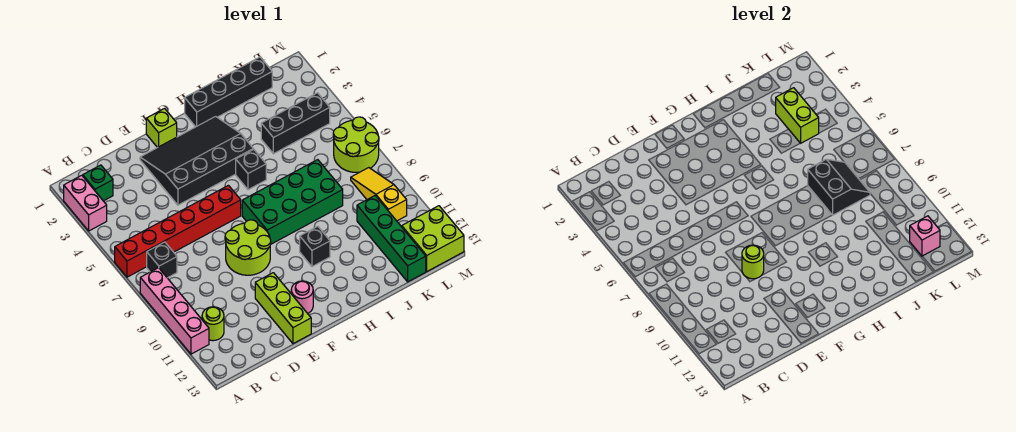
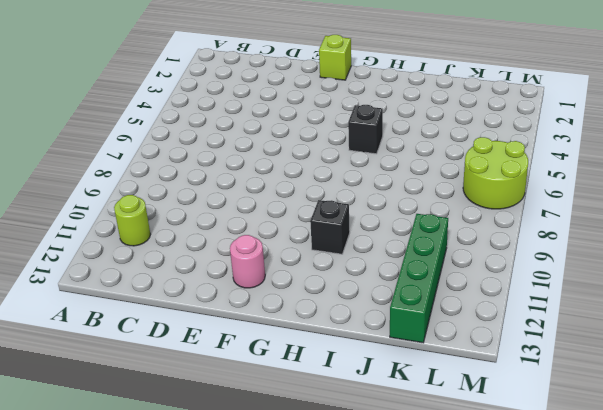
none -> pink 1x2 brick [64,175,107,231]
none -> red 1x6 brick [115,185,241,277]
none -> pink 1x4 brick [140,268,209,354]

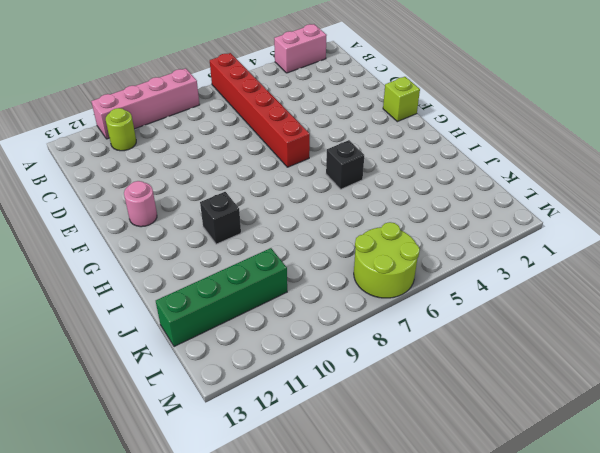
none -> green 1x1 brick [83,165,113,201]
none -> black 1x1 brick [147,242,177,278]
none -> black 3x4 slope [140,116,253,205]

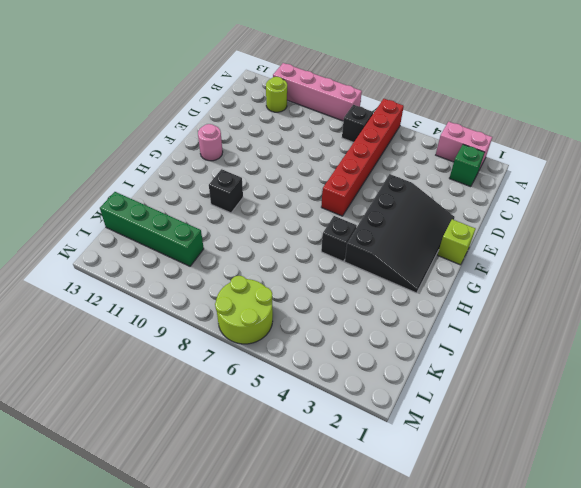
none -> lime 2x2 round brick [225,220,271,275]
none -> lime 1x3 brick [255,273,311,344]
none -> green 2x4 brick [242,160,343,244]

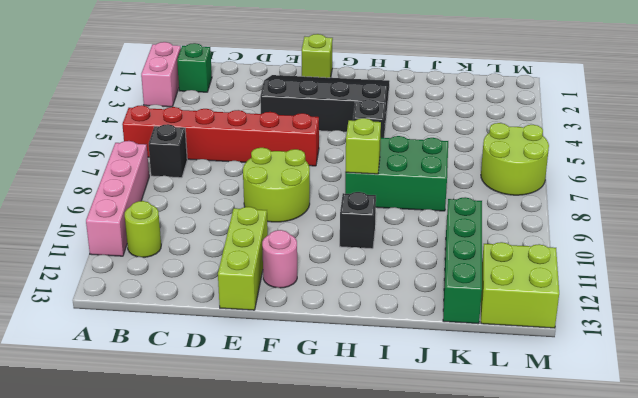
green 2x3 brick [345,136,448,211] -> green 2x4 brick [242,160,343,244]
lime 1x1 brick [345,118,381,174] -> none
none -> black 1x4 brick [185,57,272,127]
none -> black 1x3 brick [261,93,330,154]
none -> yellow 1x3 slope [351,168,407,221]

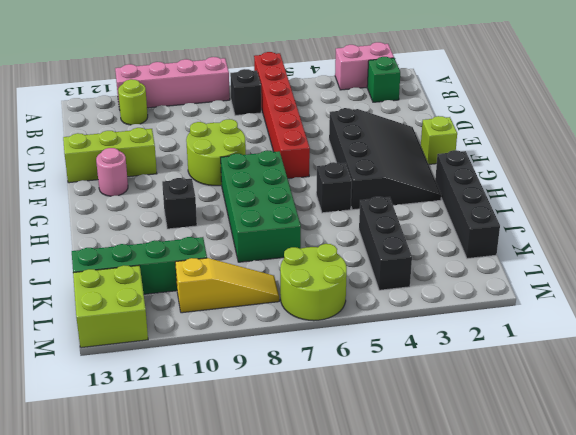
none -> lime 1x1 round brick [742,245,764,279]
none -> black 2x2 slope [808,159,870,215]
none -> lime 1x2 brick [776,88,819,143]

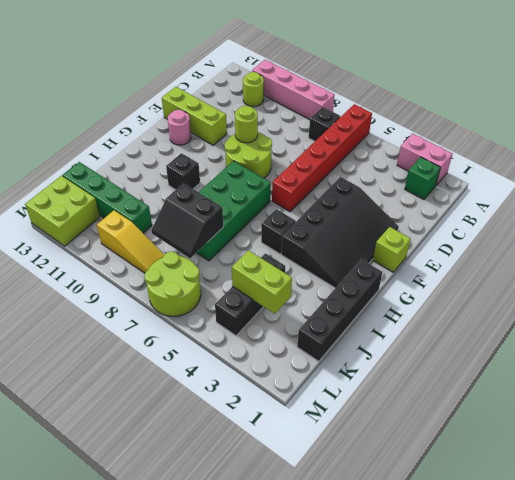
none -> pink 1x1 brick [910,216,940,256]

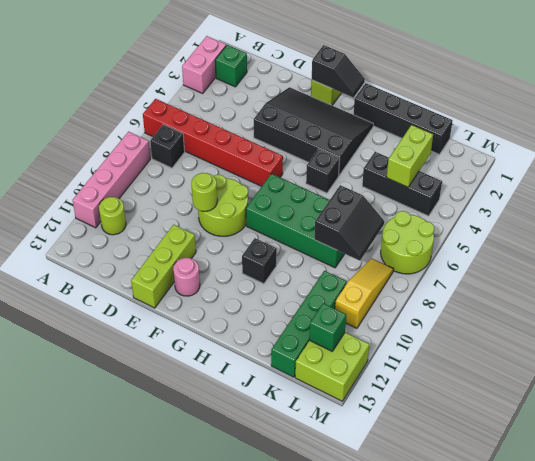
black 1x2 slope [312,45,365,98] -> none
green 1x1 brick [309,303,346,351] -> pink 1x1 brick [910,216,940,256]

